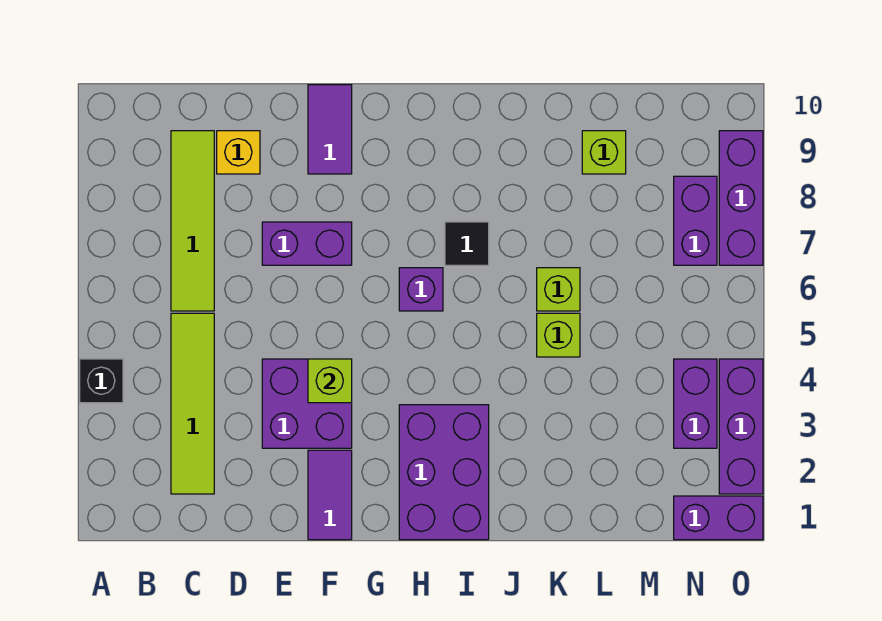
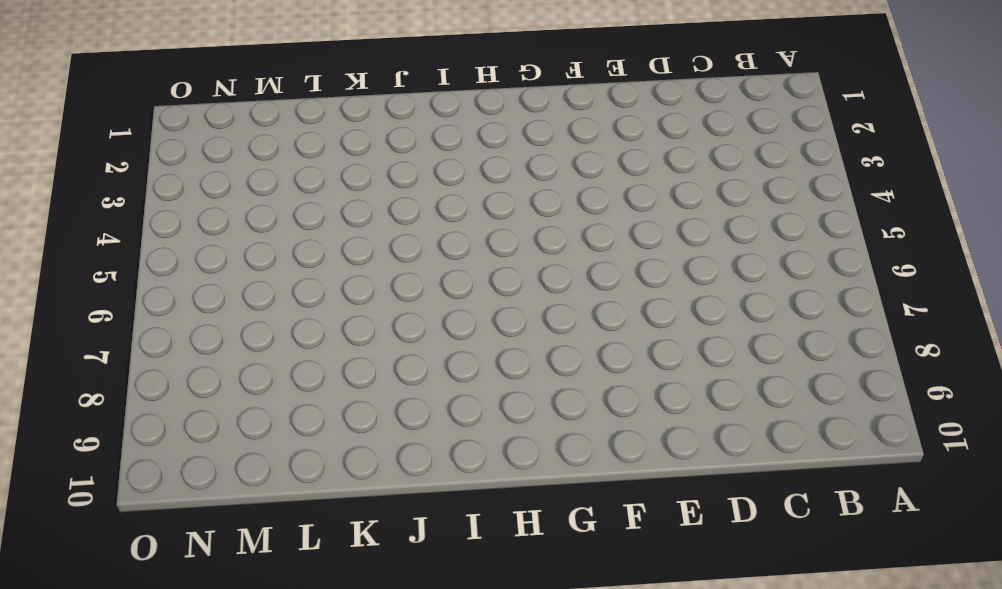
none -> black 1x1 brick [80,359,123,403]
none -> lime 1x4 tile [171,313,214,494]
none -> lime 1x4 tile [171,131,214,311]

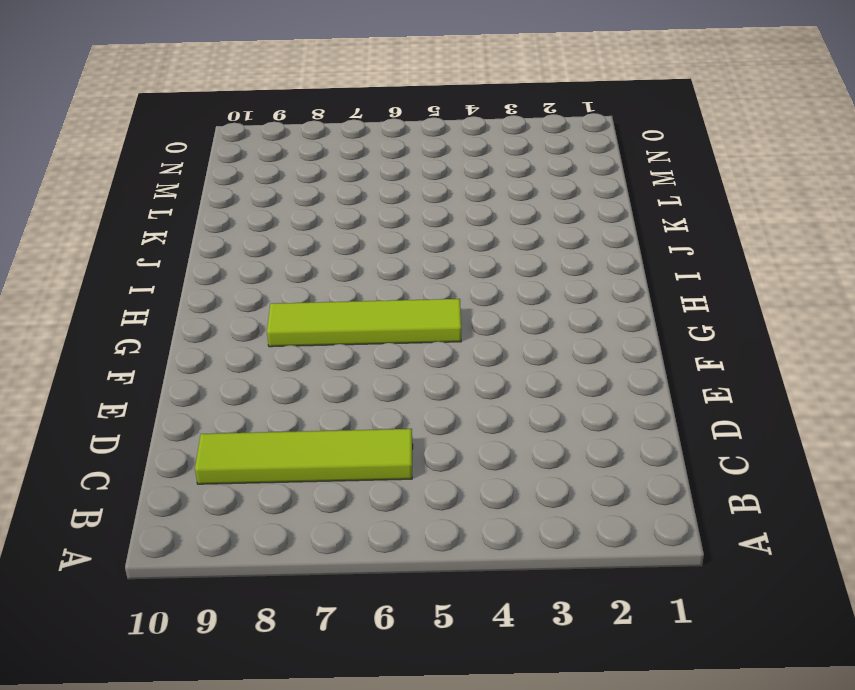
lime 1x4 tile [267,299,461,347] -> lime 1x4 tile moved to [171,313,214,494]
none -> black 1x1 brick [80,359,123,403]
none -> yellow 1x1 brick [217,131,260,174]
none -> purple 2x2 brick [262,359,352,448]

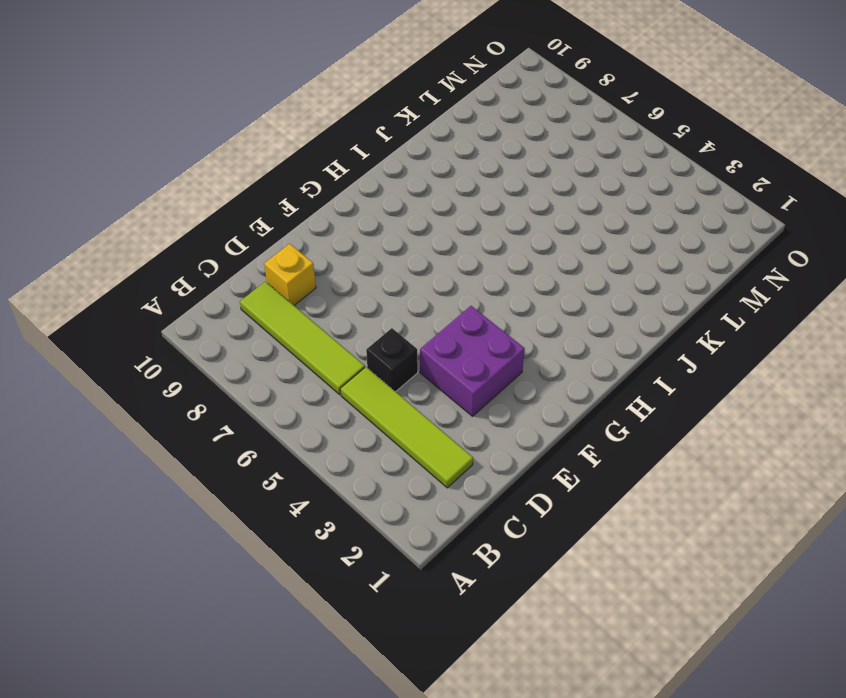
black 1x1 brick [366,328,418,392] -> black 1x1 brick moved to [80,359,123,403]
none -> purple 1x2 brick [262,222,352,265]
none -> purple 1x2 tile [308,450,352,540]
none -> purple 1x2 tile [308,85,352,174]

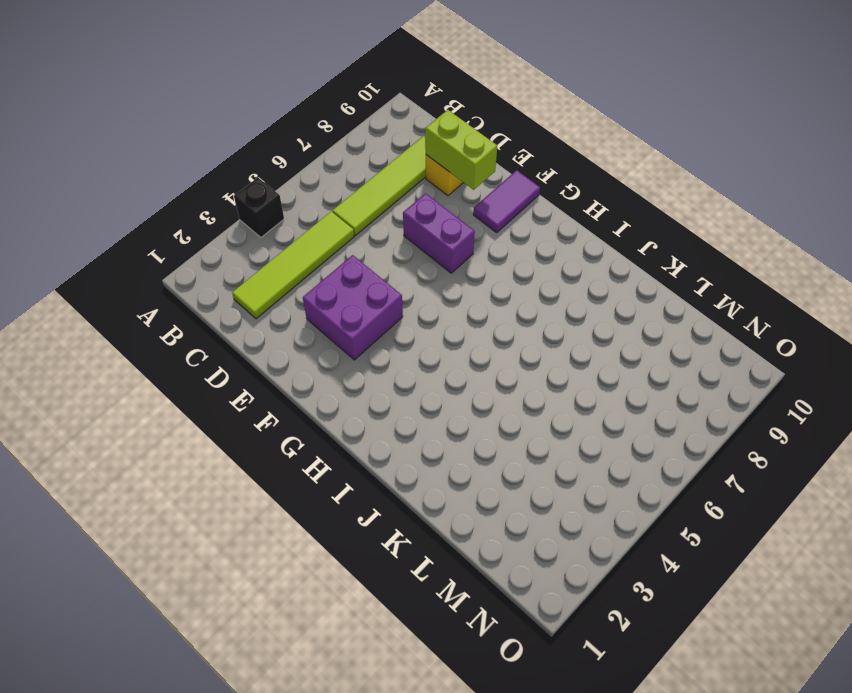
lime 1x2 brick [425,110,497,190] -> none
none -> purple 1x2 tile [308,450,352,540]
none -> purple 2x3 brick [399,405,489,540]
none -> purple 1x1 brick [399,268,443,311]

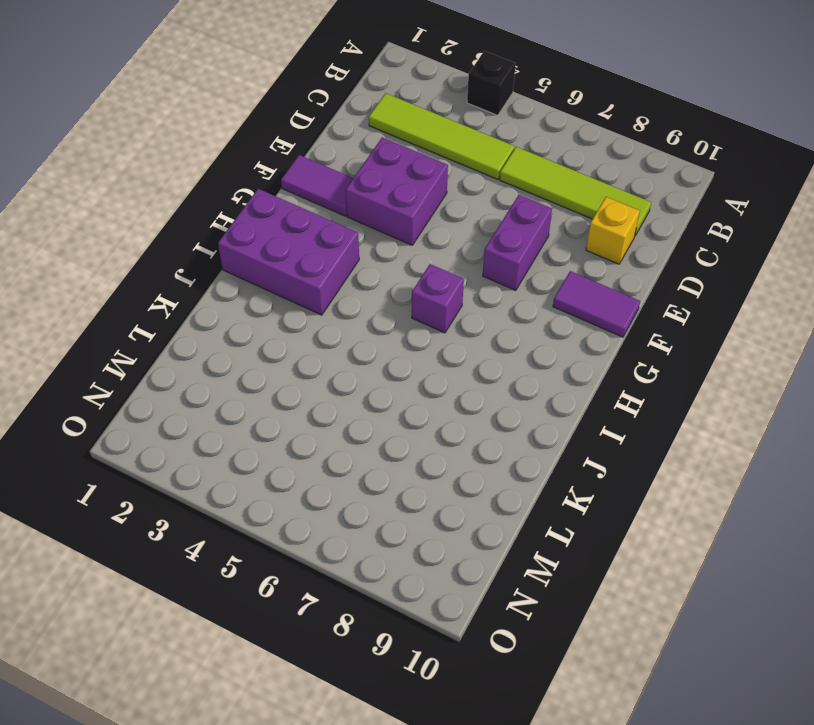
none -> black 1x1 tile [445,222,489,265]
none -> lime 1x1 brick [537,313,580,357]
none -> lime 1x1 brick [537,268,580,311]

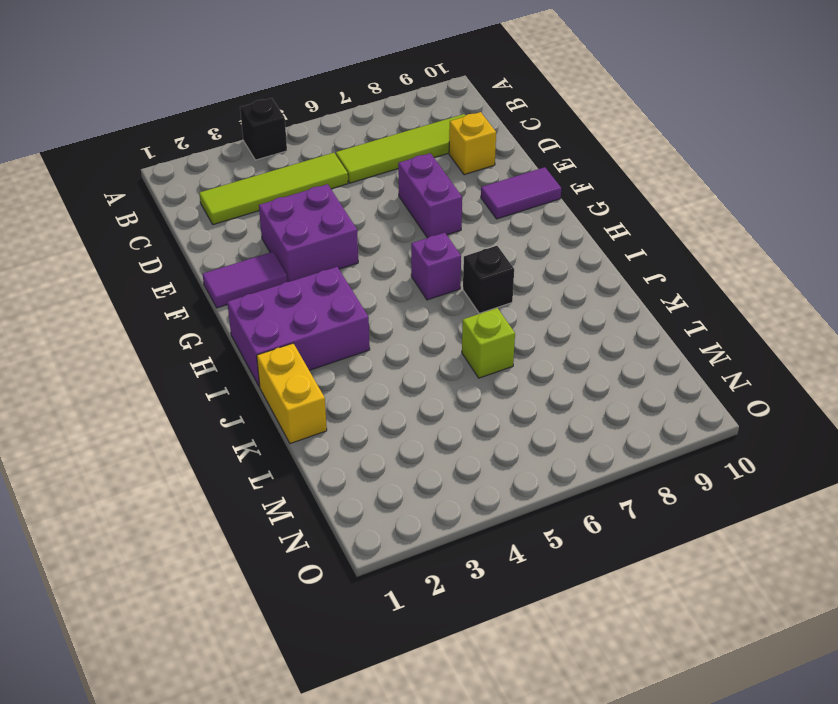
black 1x1 brick [463,246,514,313] -> black 1x1 tile [445,222,489,265]
yellow 1x2 brick [257,343,327,444] -> none
none -> lime 1x1 brick [537,313,580,357]
none -> lime 1x1 brick [582,131,626,174]
none -> purple 1x2 brick [674,496,763,540]

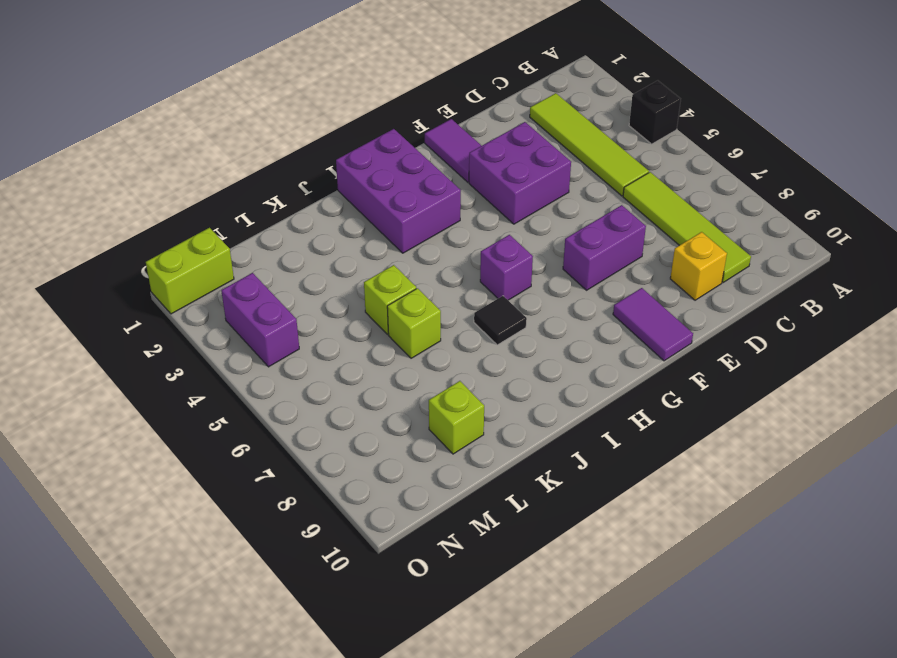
lime 1x2 brick [146,228,234,314] -> purple 1x2 brick [674,496,763,540]
none -> purple 1x2 brick [674,176,717,265]
none -> purple 1x3 brick [719,359,763,494]
none -> purple 1x3 brick [719,131,763,265]

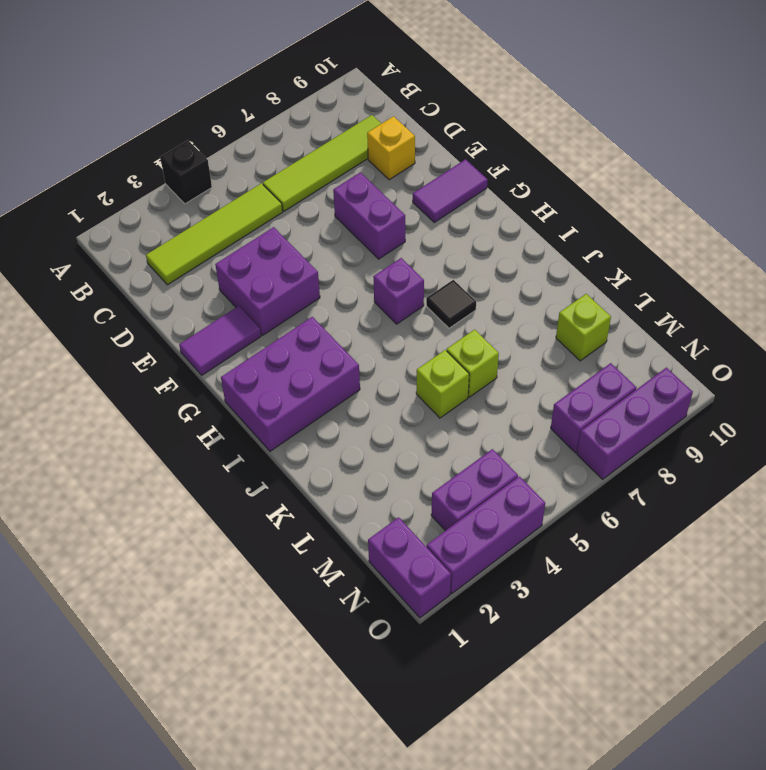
none -> lime 1x1 brick [308,359,352,403]

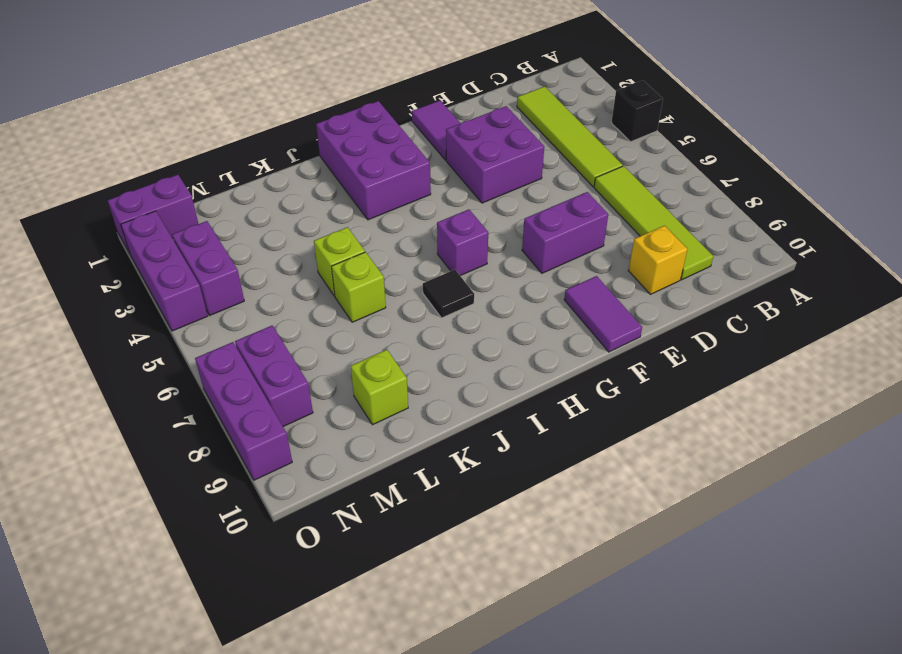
none -> lime 1x1 brick [308,359,352,403]

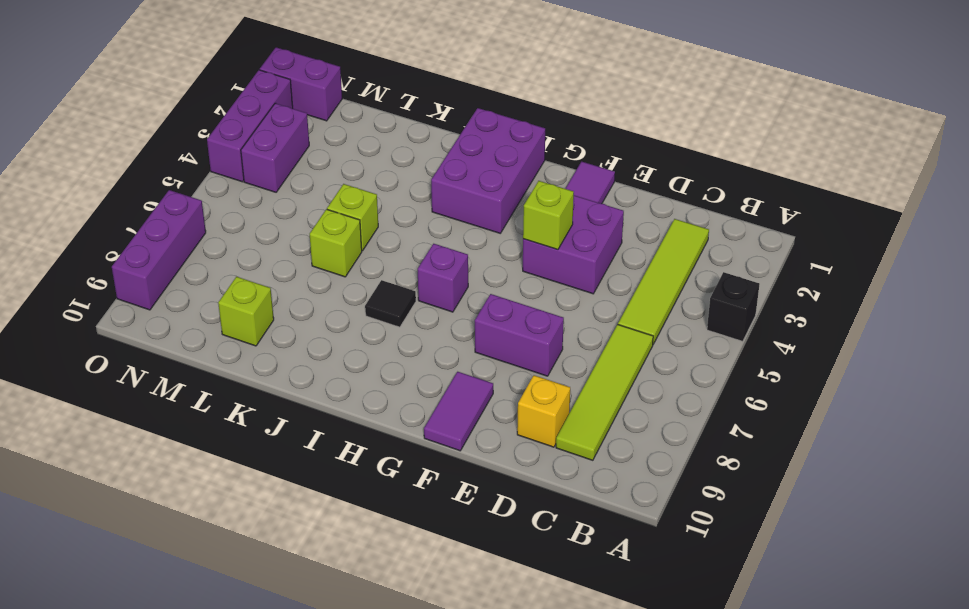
none -> purple 1x2 brick [674,176,717,265]

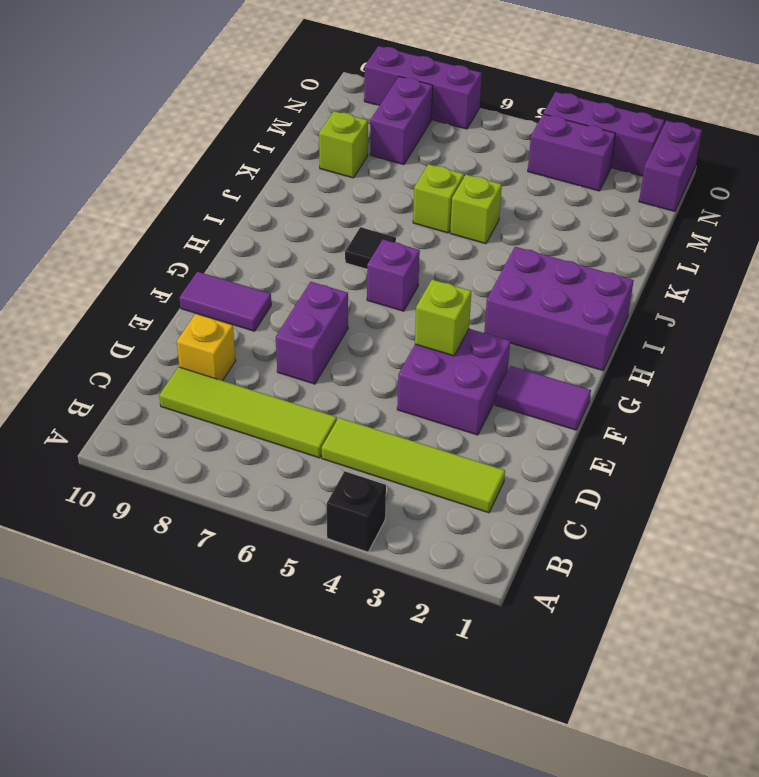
purple 1x2 brick [370,76,433,165] -> purple 1x2 brick turned to [674,176,717,265]

